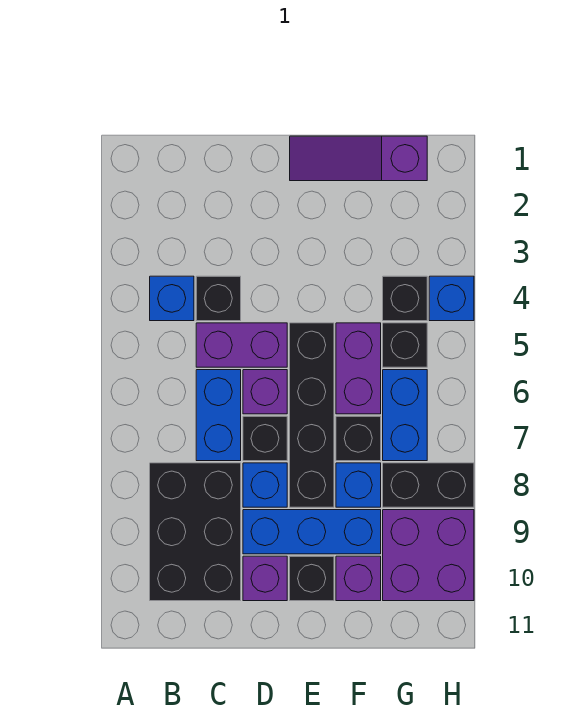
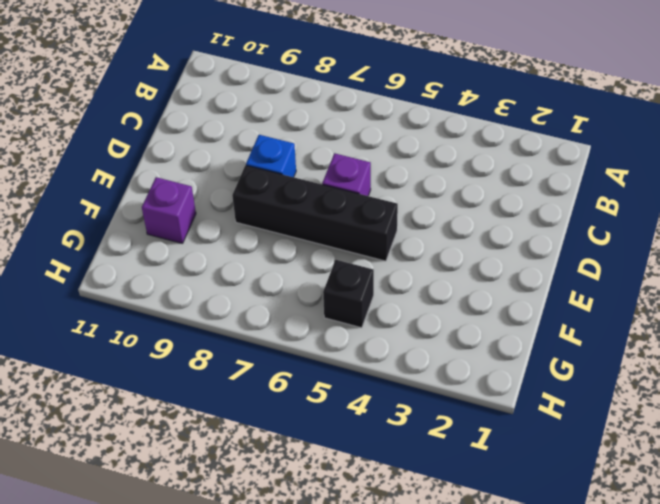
none -> blue 1x1 brick [150,276,194,321]
none -> black 2x3 brick [150,463,241,601]
none -> black 1x1 brick [196,276,241,321]

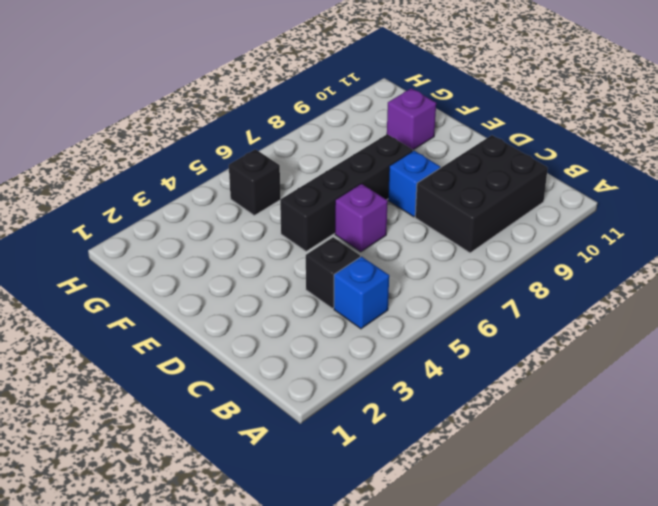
none -> purple 1x2 brick [196,323,287,367]
none -> blue 1x2 brick [196,370,241,461]
none -> black 1x1 brick [243,416,287,461]

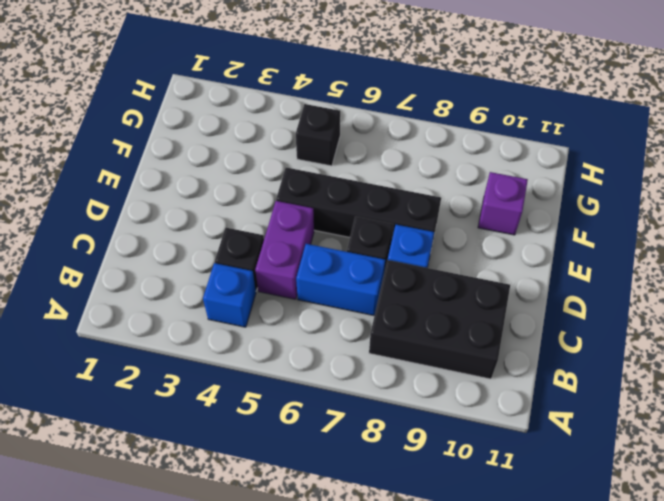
none -> purple 1x1 brick [243,370,287,414]
none -> blue 1x3 brick [243,510,381,554]
none -> purple 1x1 brick [243,556,287,601]

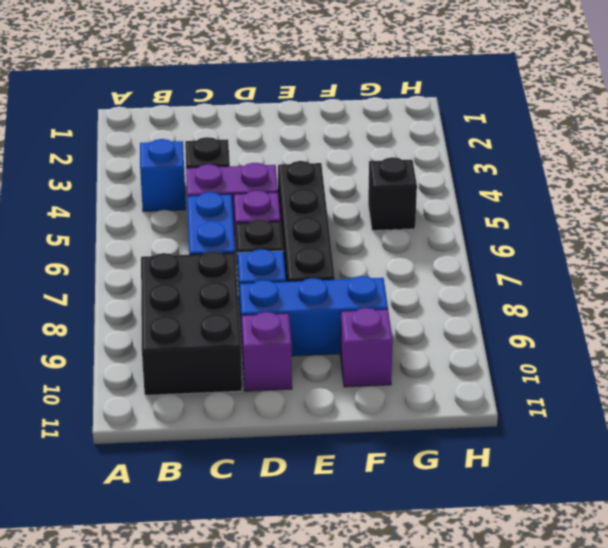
none -> purple 1x3 slope [290,136,427,181]
none -> black 1x1 brick [290,556,334,601]
none -> purple 1x2 brick [336,323,381,414]

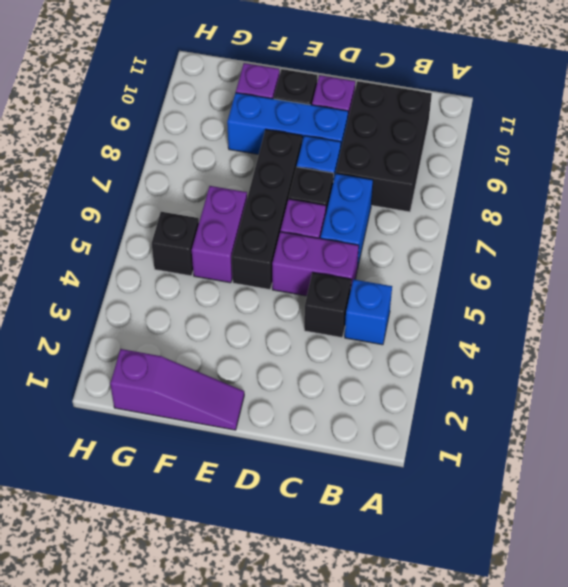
none -> black 1x1 brick [336,416,381,461]
none -> blue 1x1 brick [336,463,381,507]
none -> black 1x1 brick [383,276,427,321]

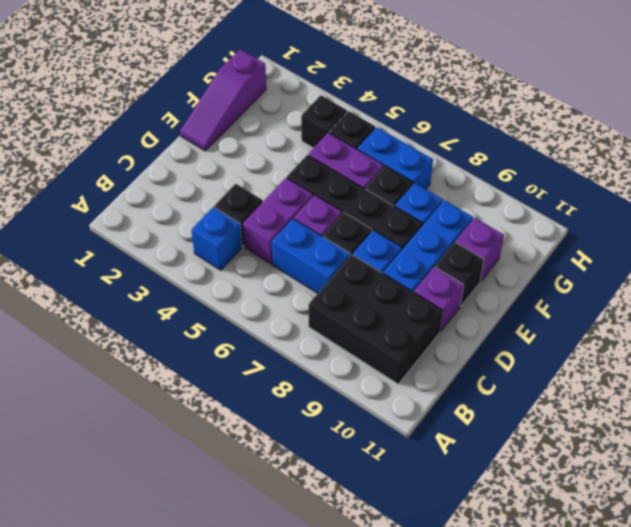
none -> black 1x2 brick [383,463,474,507]
none -> purple 2x2 brick [383,510,474,601]
none -> blue 1x1 brick [429,276,474,321]

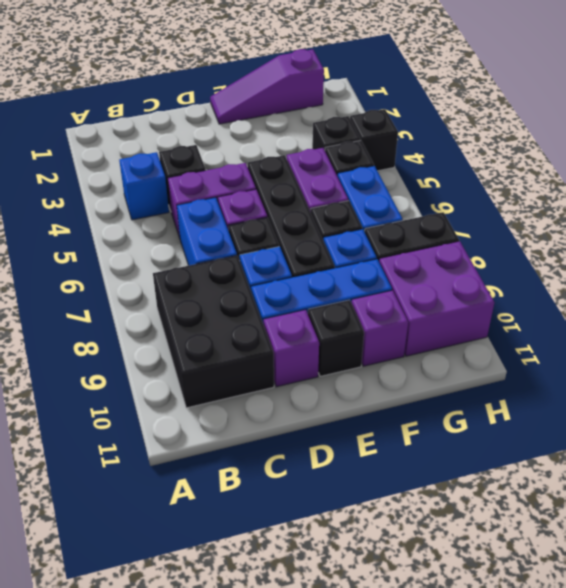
black 1x1 brick [350,109,398,171] -> blue 1x1 brick [429,276,474,321]

